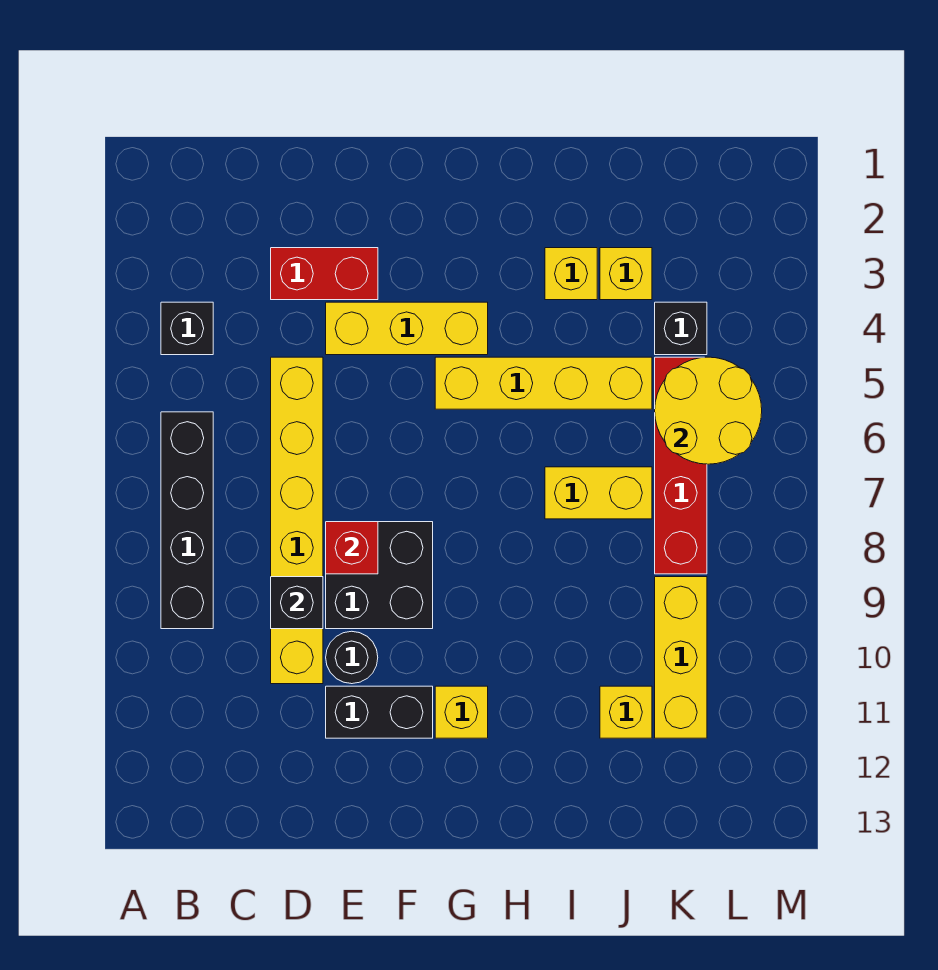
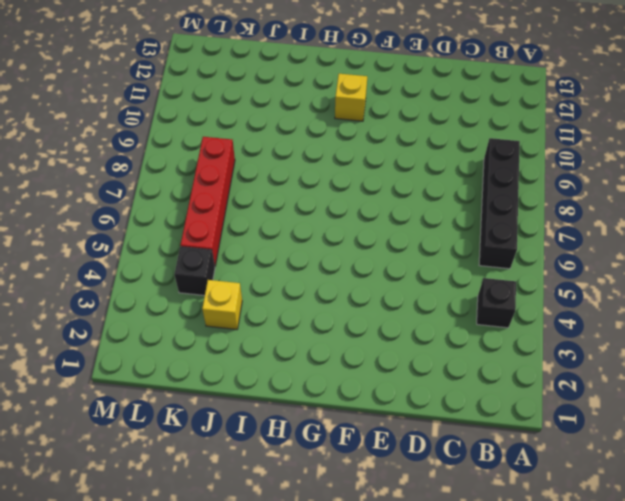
none -> red 1x2 brick [271,248,378,300]
none -> yellow 1x6 brick [271,357,323,684]
none -> yellow 1x3 brick [326,302,488,355]

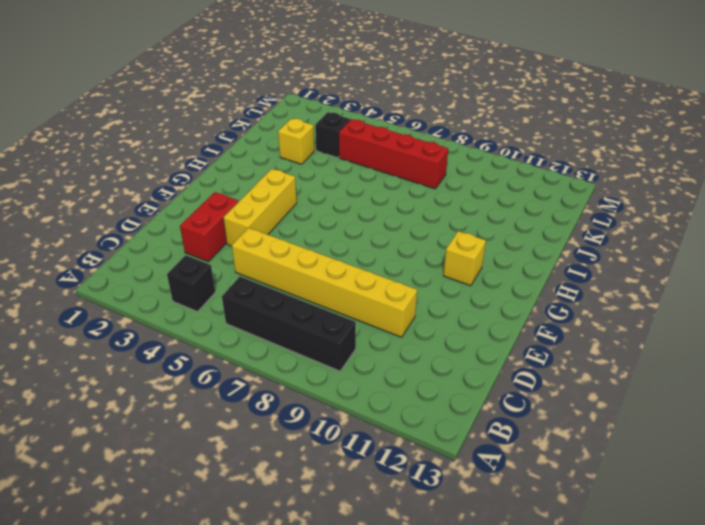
none -> black 2x2 brick [326,522,433,629]
none -> black 1x1 round brick [326,631,378,684]
none -> black 1x2 brick [326,686,433,738]

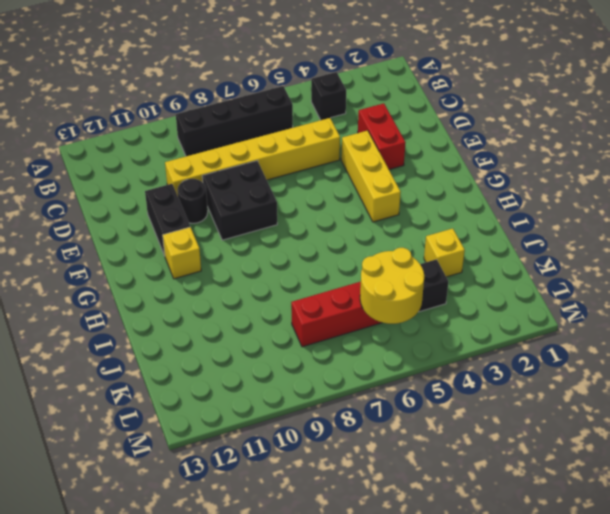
none -> yellow 1x4 brick [435,357,652,409]
none -> yellow 1x1 brick [545,248,597,300]
none -> yellow 1x2 brick [545,467,652,519]

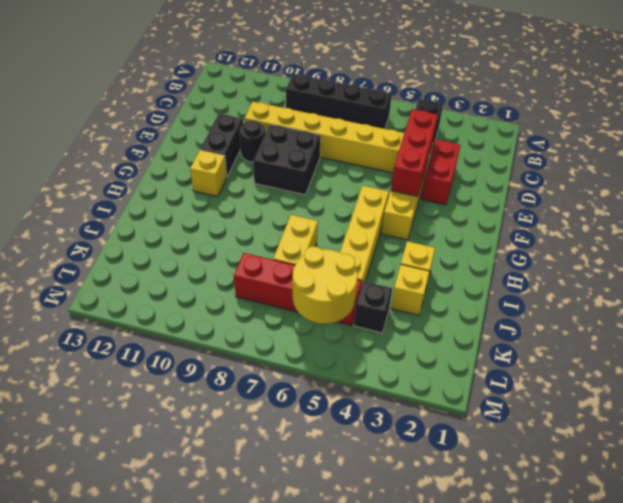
red 1x3 brick [391,109,438,196] -> none
none -> yellow 1x1 brick [600,686,652,738]
none -> yellow 1x3 brick [655,577,707,738]
none -> black 1x1 brick [271,577,323,629]

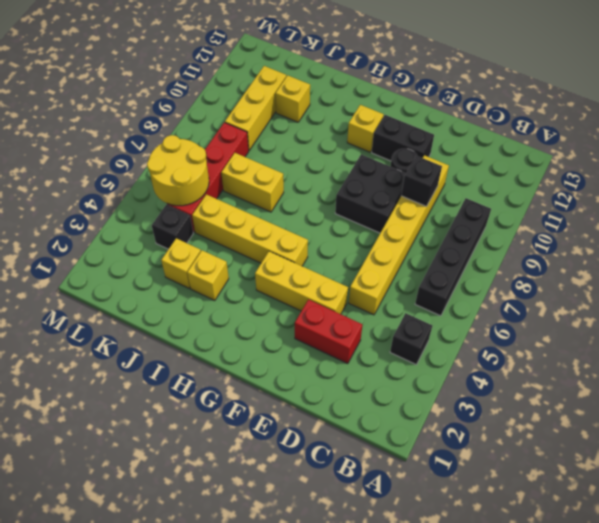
none -> red 1x1 brick [326,522,378,574]

